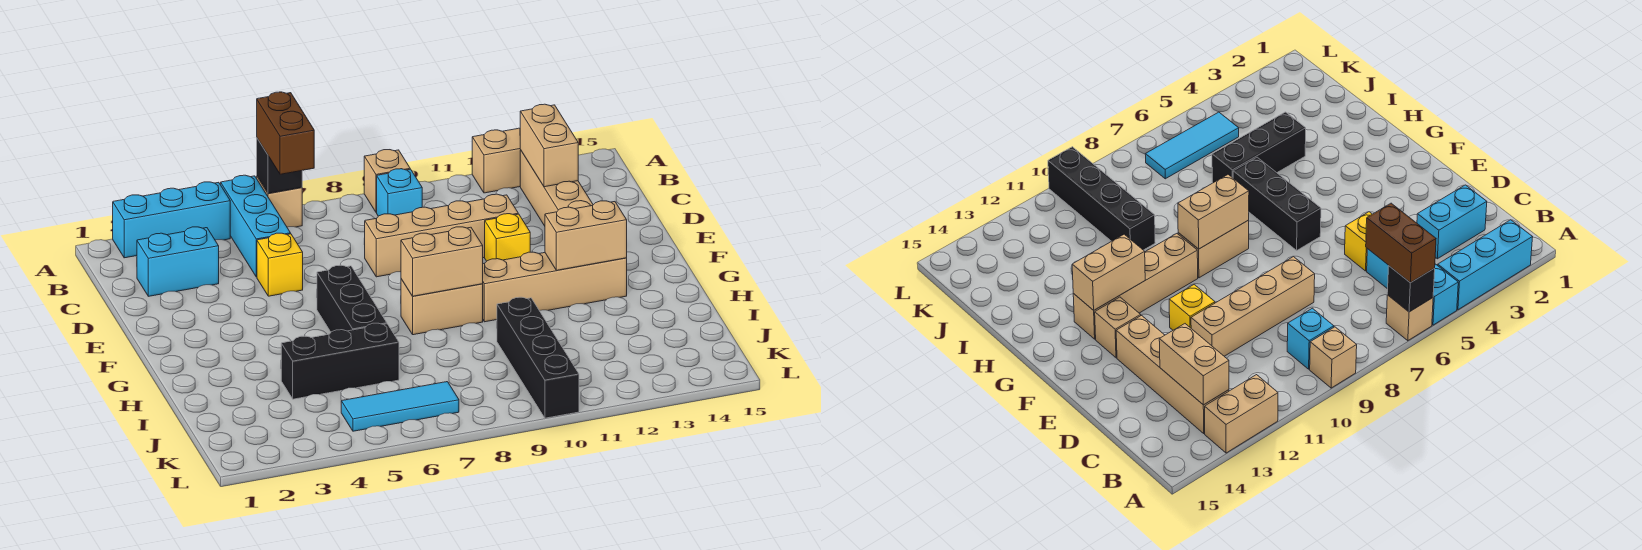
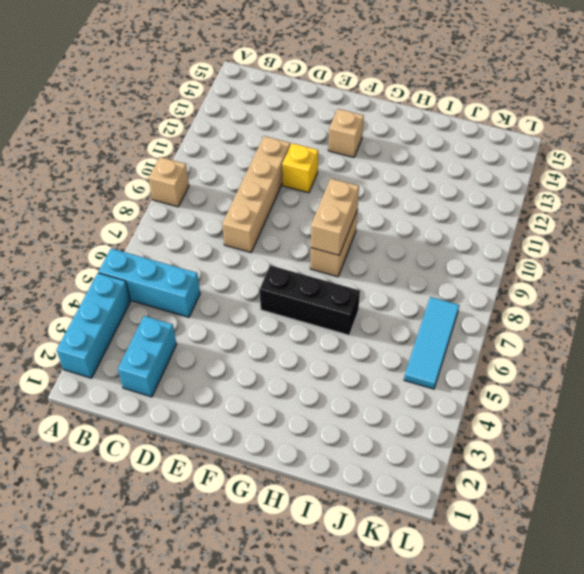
none -> tan 1x1 brick [257,177,302,227]
none -> tan 1x2 brick [472,128,521,193]
none -> cyan 1x1 brick [377,169,422,216]

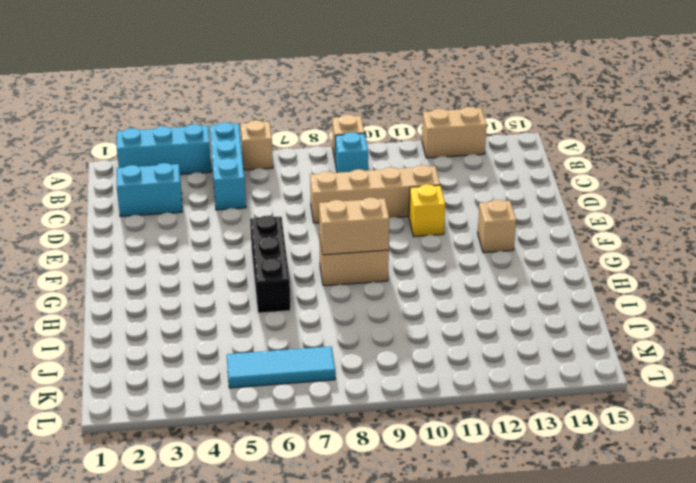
none -> tan 1x4 brick [520,150,593,226]
none -> yellow 1x1 brick [257,233,303,296]
none -> tan 1x4 brick [483,252,627,322]

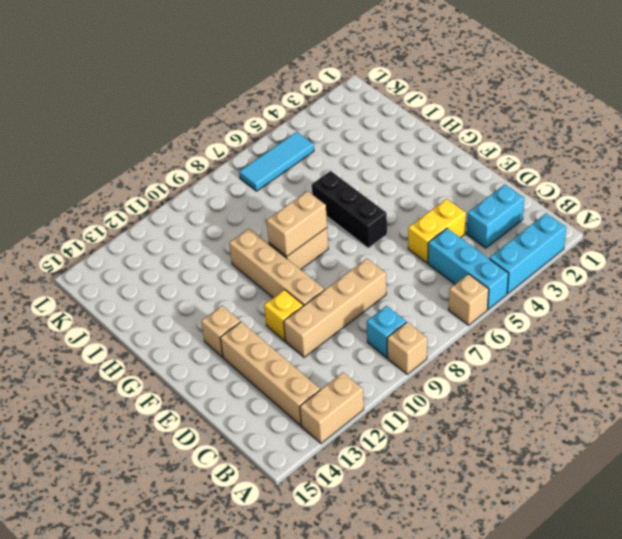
yellow 1x2 brick [408,199,466,263] -> yellow 1x1 brick [257,233,303,296]
tan 1x4 brick [229,229,324,306] -> tan 1x4 brick turned to [483,252,627,322]
none -> black 1x3 brick [281,323,399,399]
none -> black 1x4 brick [497,297,579,418]
none -> black 1x1 brick [257,138,302,194]

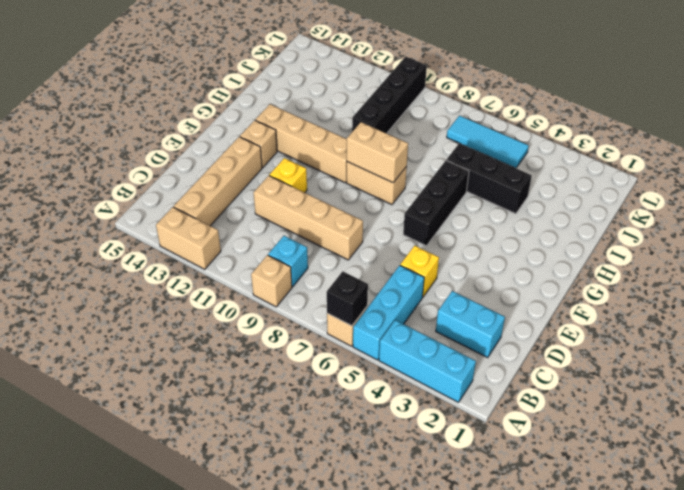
none -> tan 1x2 brick [520,104,578,187]
none -> tan 1x2 brick [545,201,627,270]
none -> brown 1x2 brick [257,92,314,174]

